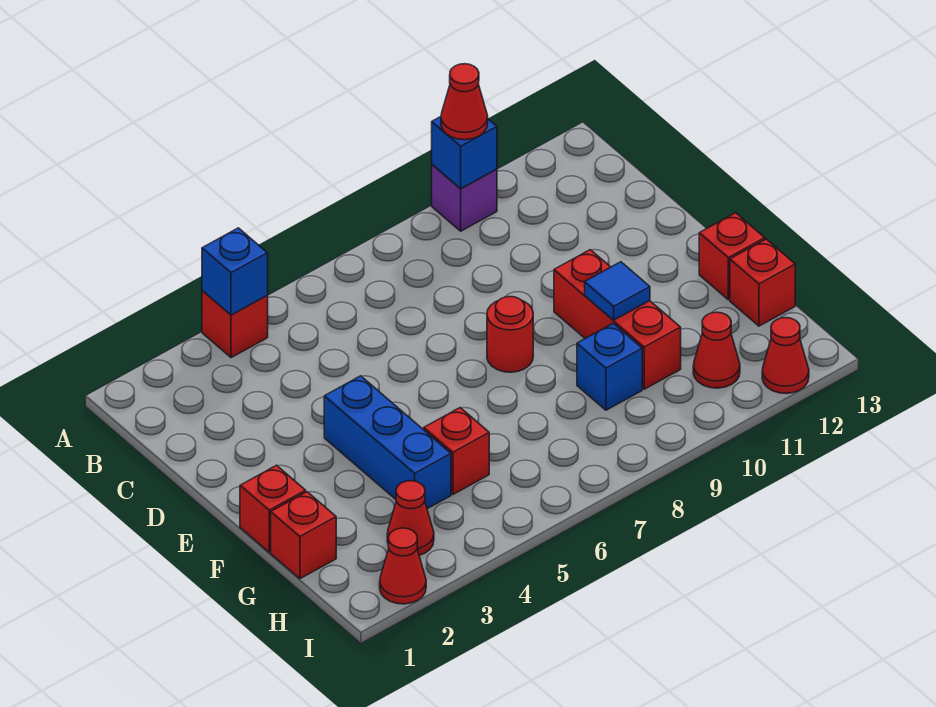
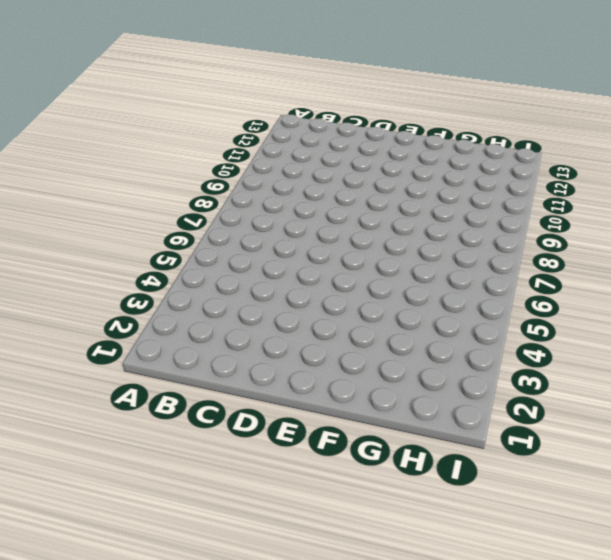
none -> red 1x1 brick [202,291,268,358]
none -> purple 1x1 brick [432,165,497,231]
none -> blue 1x3 brick [324,376,451,509]

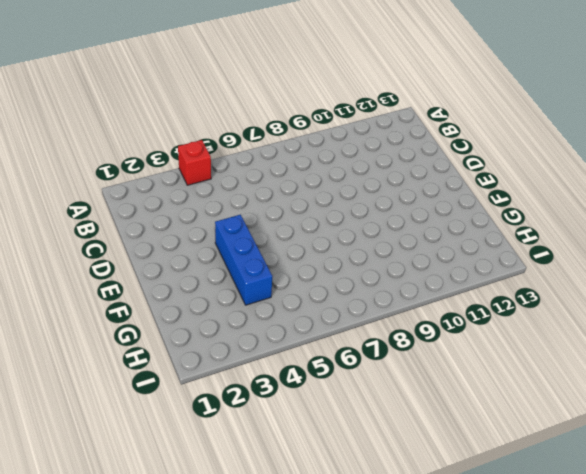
none -> purple 1x1 brick [432,165,497,231]
none -> red 1x1 round brick [487,297,533,372]
none -> red 1x3 brick [554,250,681,389]

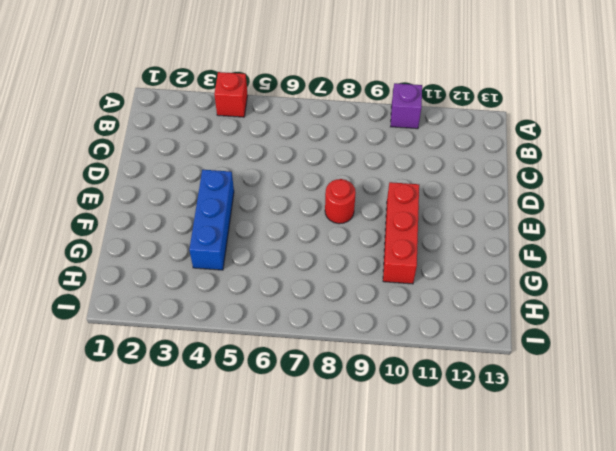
none -> red 1x1 brick [240,465,306,552]
none -> red 1x1 brick [699,213,765,300]
none -> red 1x1 brick [271,492,336,579]

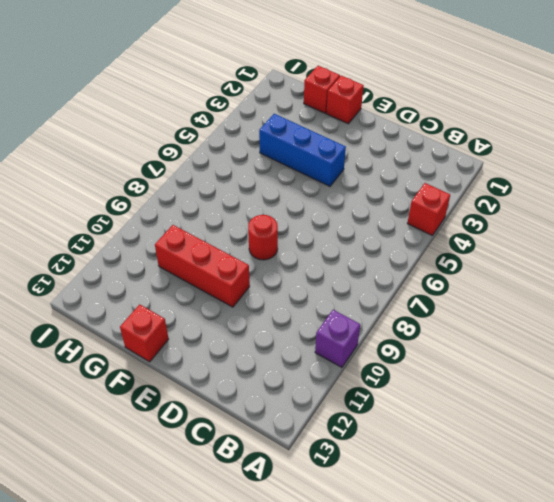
none -> red 1x1 brick [424,408,489,494]
none -> blue 1x1 brick [577,323,642,410]
none -> red 1x1 brick [730,239,795,326]

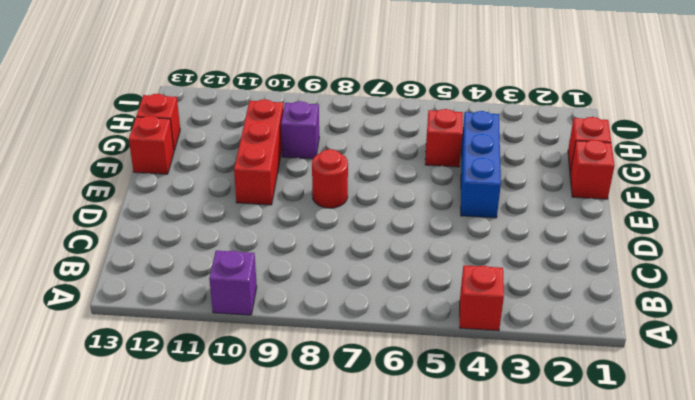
purple 1x1 brick [281,101,319,159] -> blue 1x1 brick [577,323,642,410]
none -> red 1x1 cone [387,481,434,555]
none -> red 1x1 cone [693,312,740,388]
none -> red 1x1 cone [380,528,426,604]

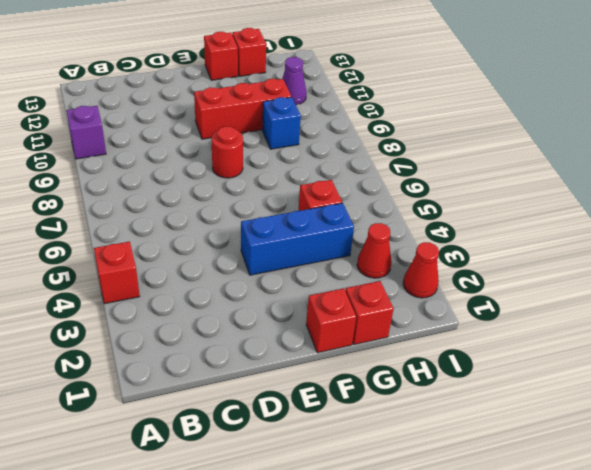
purple 1x1 cone [282,57,307,105] -> red 1x1 cone [693,312,740,388]
none -> red 1x1 cone [762,318,809,393]
none -> blue 1x1 brick [202,228,268,315]
none -> blue 1x1 brick [432,117,497,189]

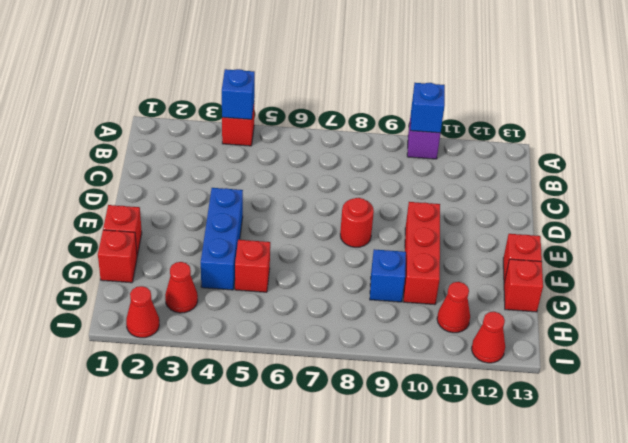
none -> blue 1x1 tile [585,262,650,320]
none -> red 1x1 cone [441,64,488,140]

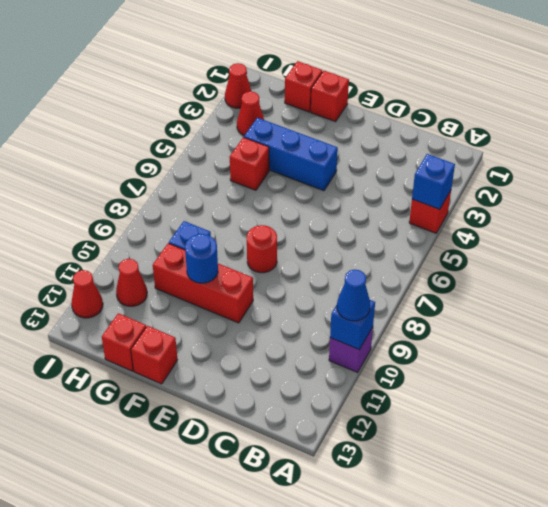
blue 1x1 cone [337,269,370,321] -> red 1x1 cone [441,64,488,140]
blue 1x1 round brick [185,234,218,283] -> blue 1x1 tile [585,262,650,320]

